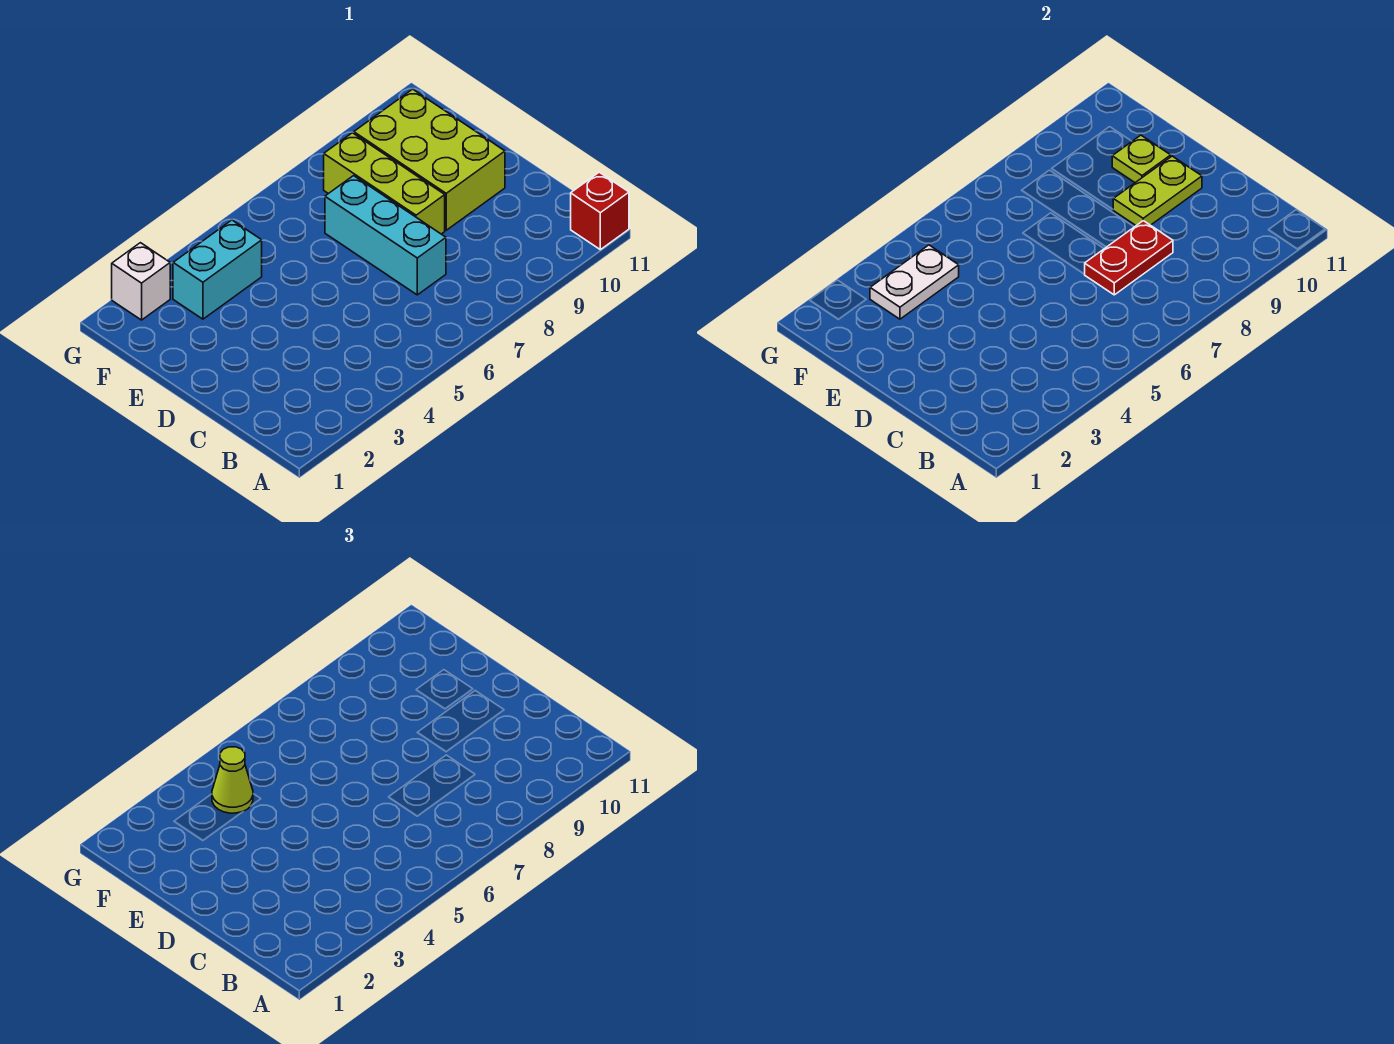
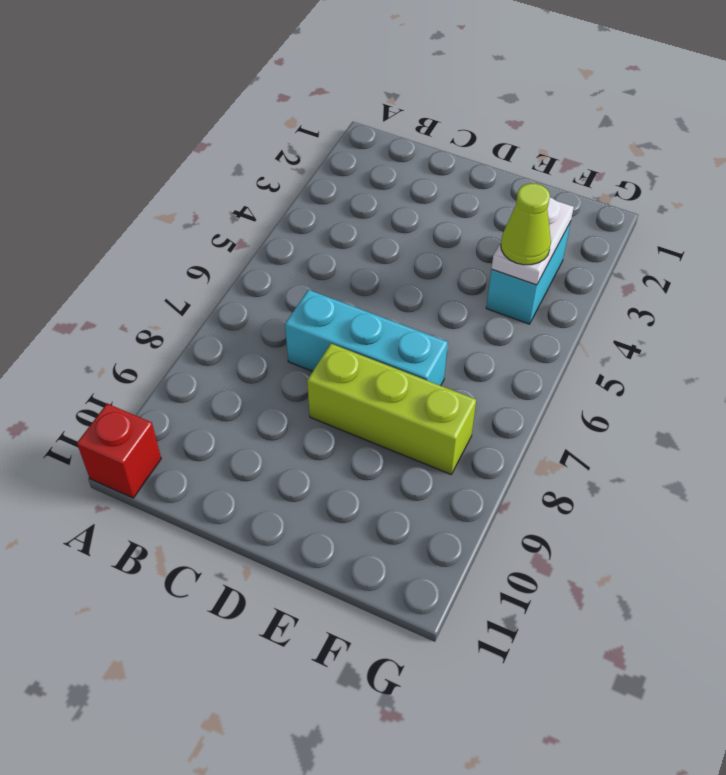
none -> lime 2x3 brick [354,89,505,230]
none -> white 1x1 brick [112,243,170,320]

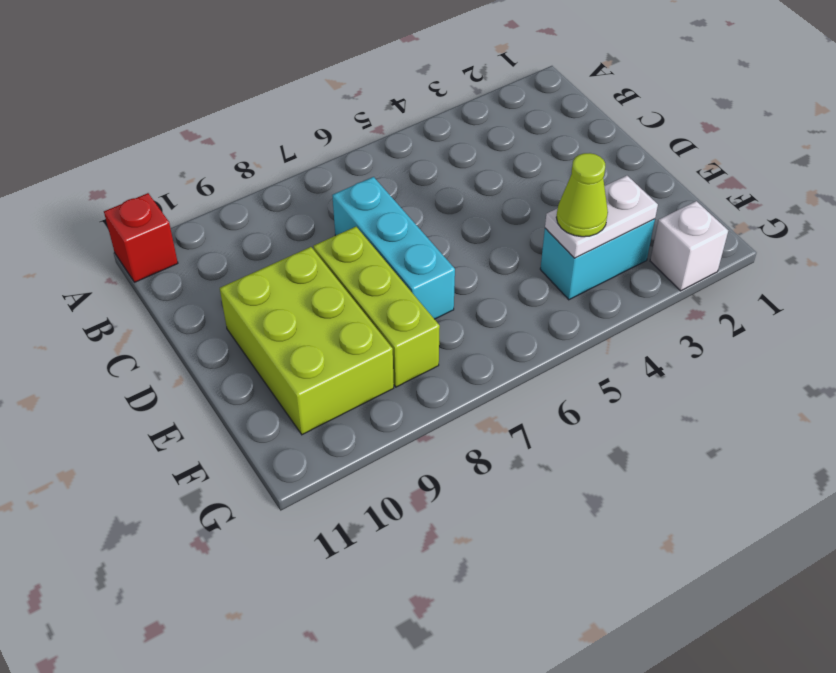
none -> red 1x2 plate [1085,221,1173,295]
none -> lime 1x2 plate [1113,156,1202,225]

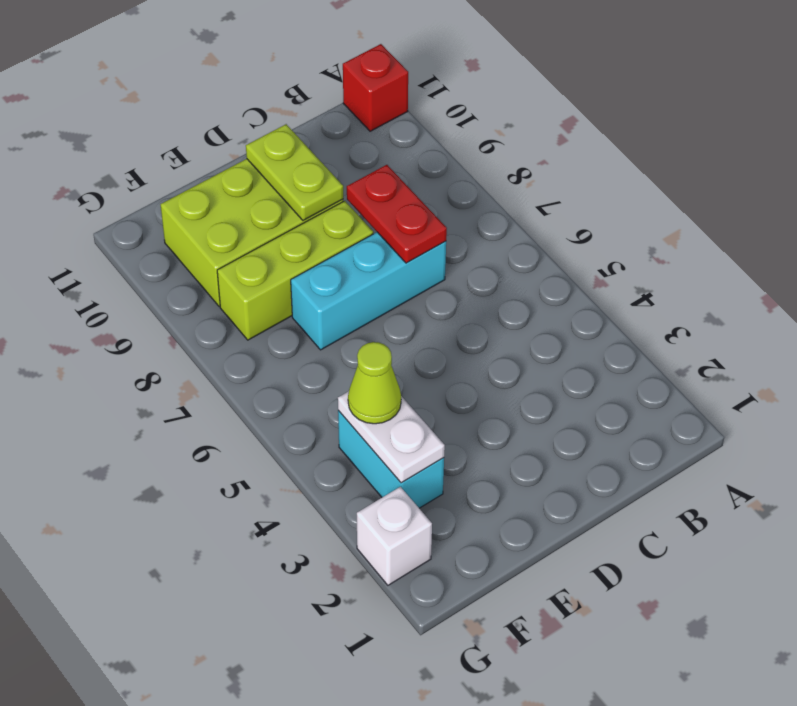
none -> lime 1x1 plate [1112,135,1171,183]

